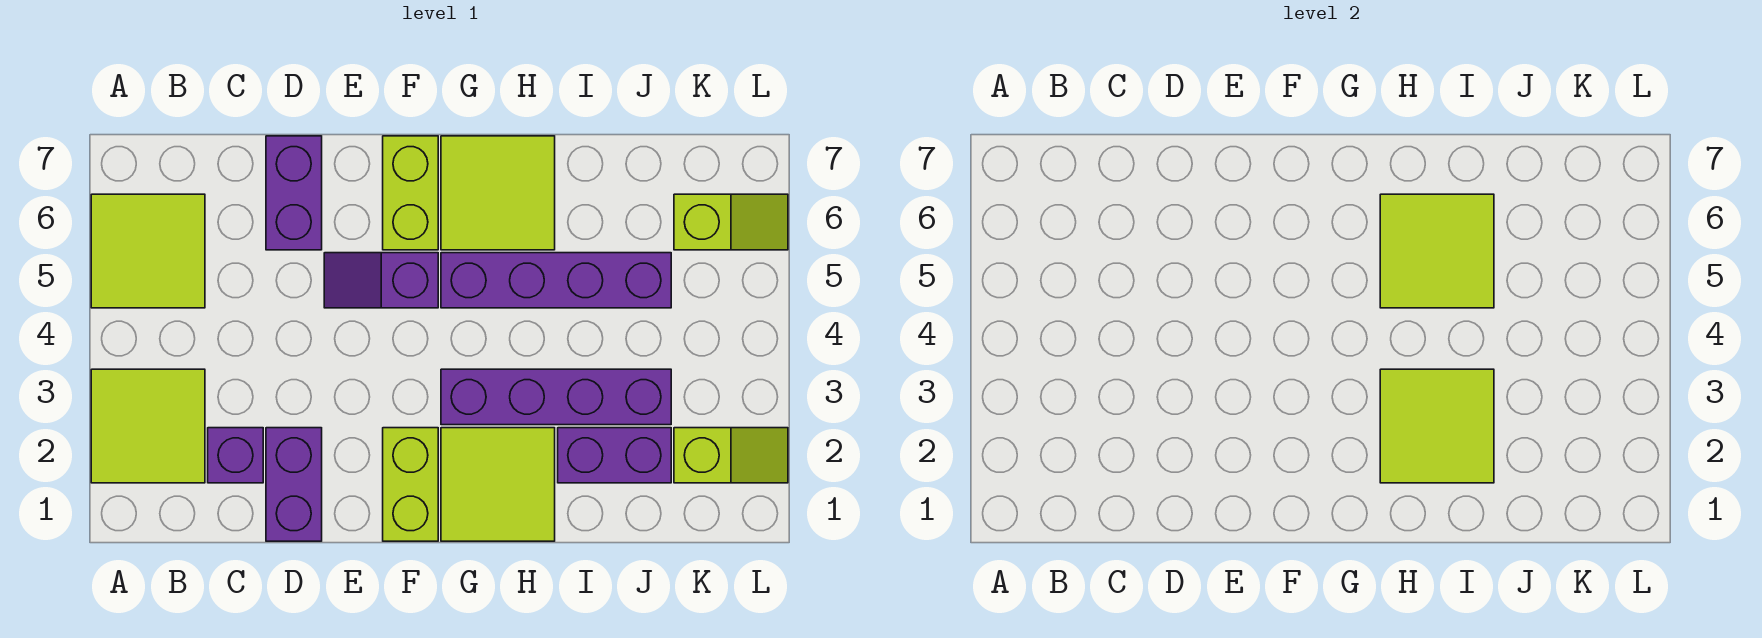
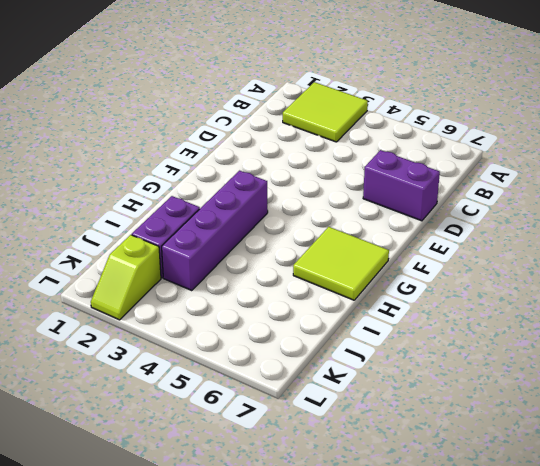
none -> lime 2x2 tile [91,194,205,308]
none -> purple 1x1 brick [208,428,263,483]
none -> purple 1x2 brick [266,428,322,541]

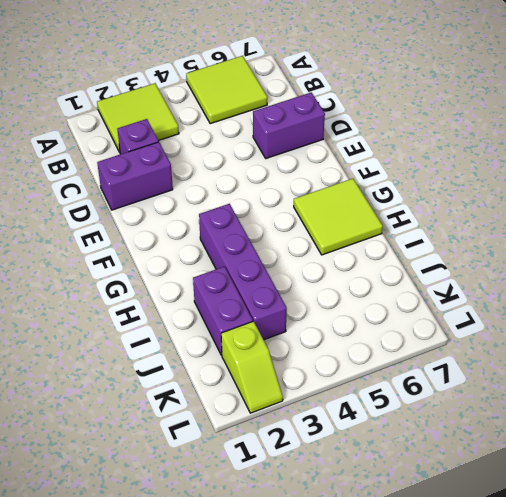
none -> purple 1x2 slope [324,253,438,308]
none -> lime 1x2 brick [383,428,438,541]
none -> lime 1x2 brick [383,136,438,250]

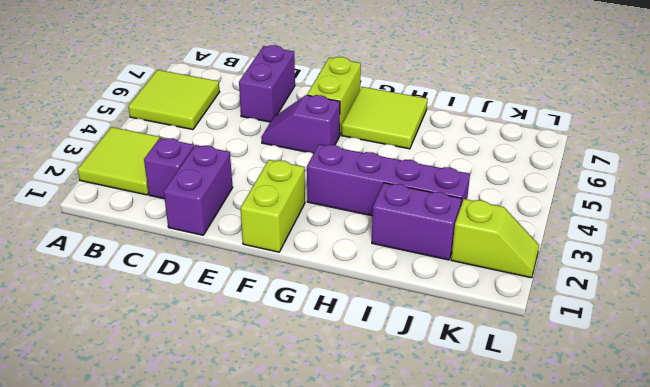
none -> lime 2x2 tile [441,428,555,541]
none -> purple 1x4 brick [441,253,671,308]
none -> lime 1x2 slope [674,194,788,250]

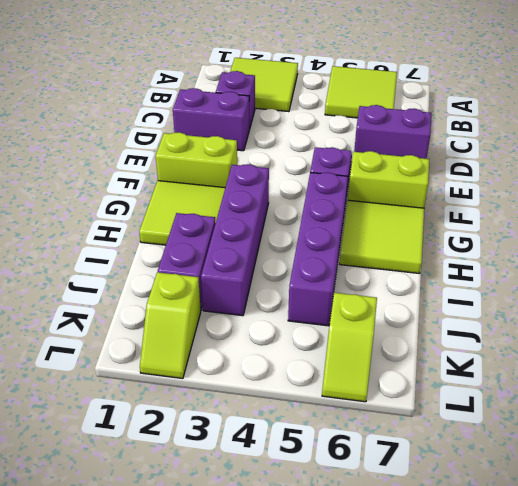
none -> lime 2x2 tile [1380,369,1494,483]
none -> lime 2x2 tile [1380,194,1494,308]

